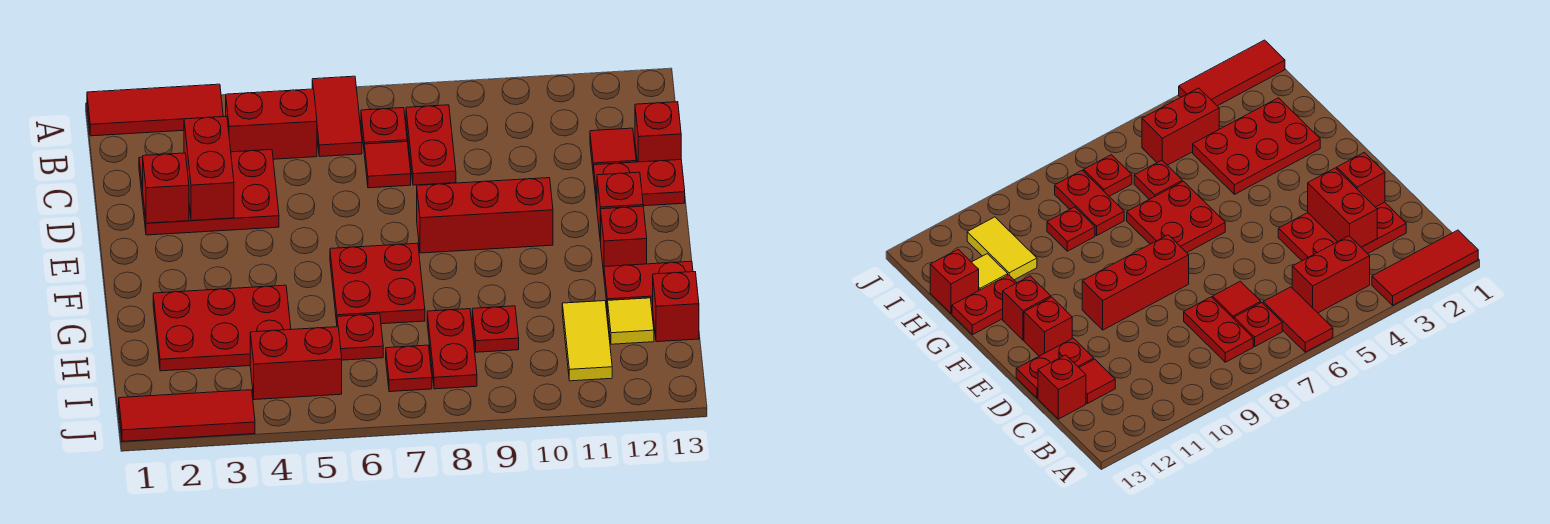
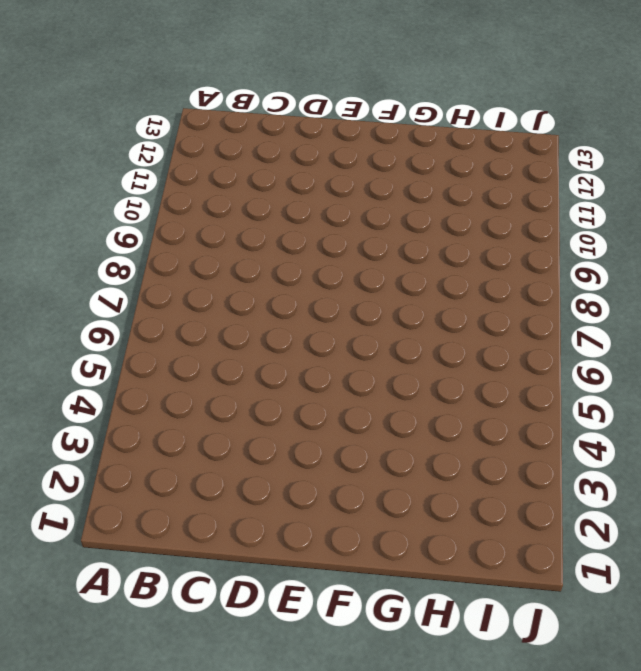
none -> red 1x3 tile [87,84,223,136]
none -> red 1x2 tile [312,76,362,157]
none -> red 1x2 brick [226,89,317,159]

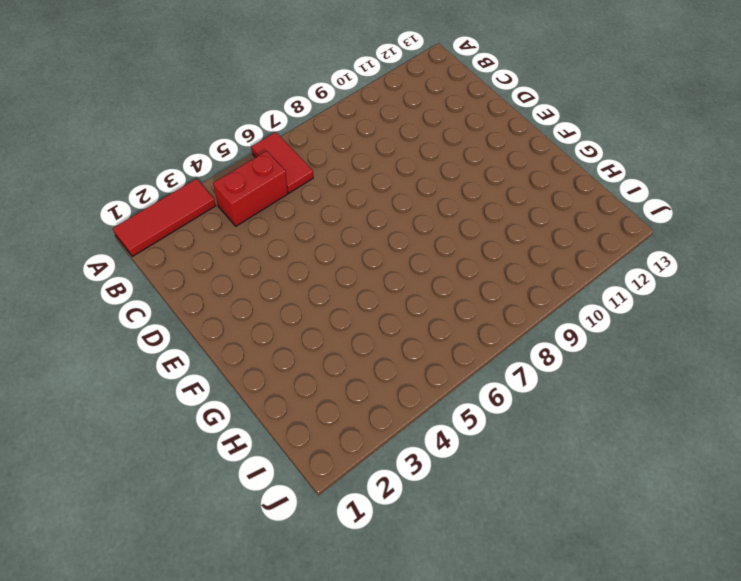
none -> red 1x1 plate [361,108,407,146]
none -> red 1x2 plate [406,105,456,185]
none -> red 2x3 plate [139,150,279,235]

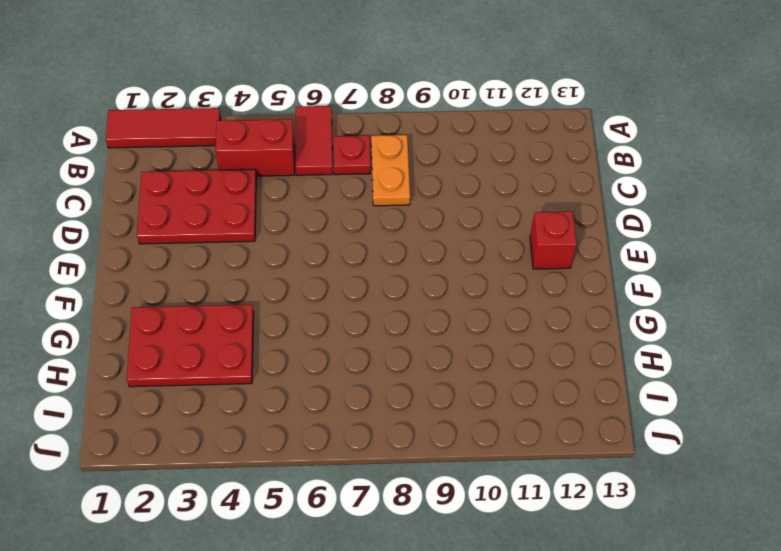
orange 1x2 plate [371,135,410,206] -> red 1x2 plate [406,105,456,185]
none -> red 1x1 tile [364,142,411,188]
none -> red 1x1 tile [590,128,636,167]
none -> red 1x1 brick [635,102,681,162]

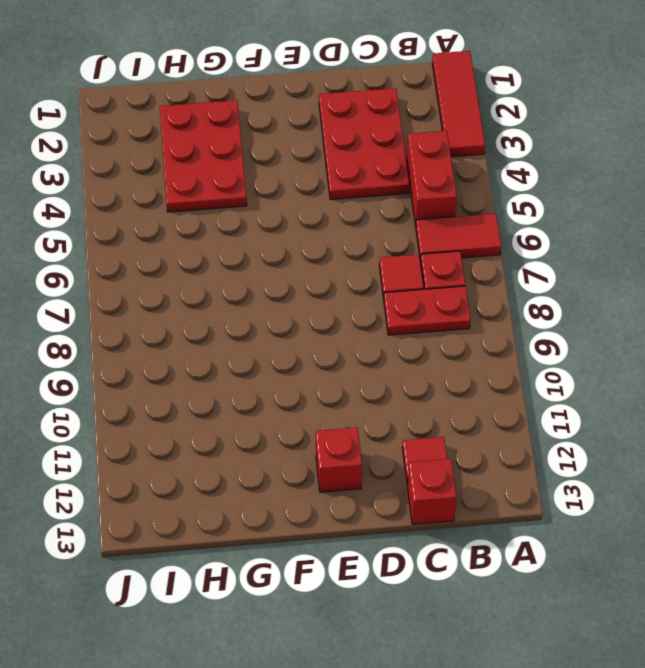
none -> red 1x2 plate [593,160,685,206]
none -> red 1x3 brick [417,178,553,253]
none -> red 2x2 plate [330,243,425,324]

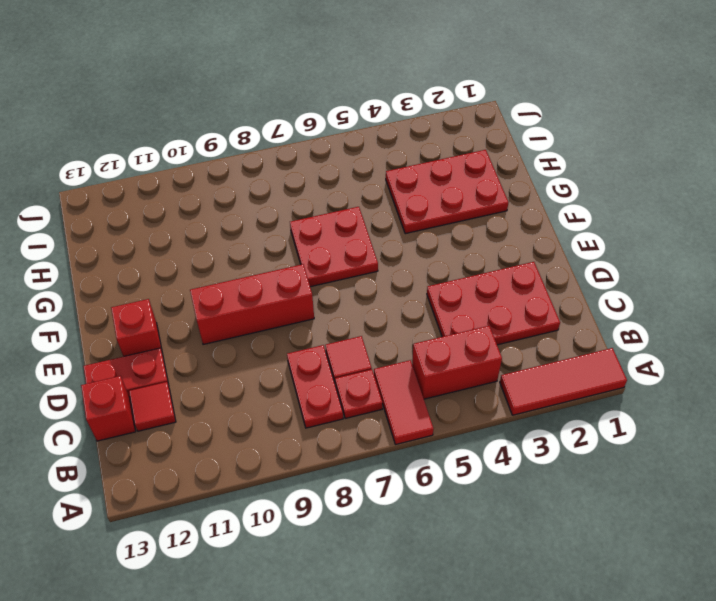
none -> red 1x1 brick [601,206,647,273]
none -> red 1x2 plate [604,261,693,310]
none -> red 1x1 plate [337,314,383,360]

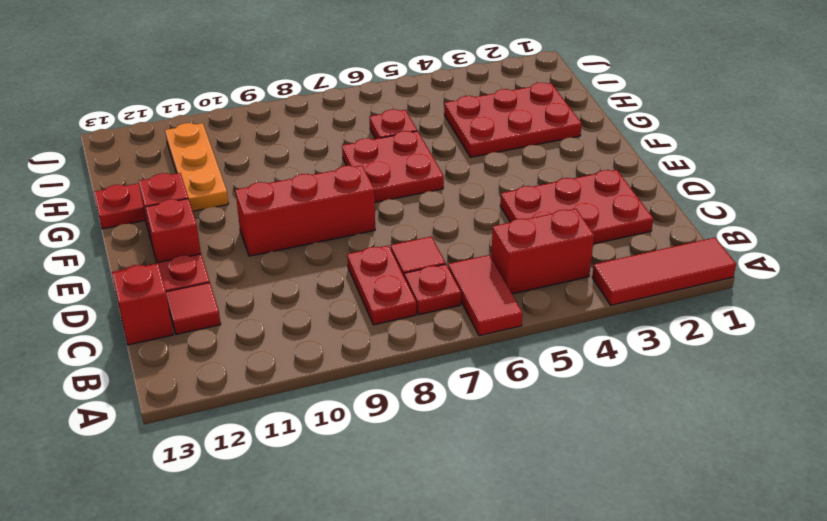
orange 1x3 plate [165,123,229,211] -> yellow 1x2 tile [562,301,612,381]
none -> red 1x2 plate [427,309,477,389]
none -> red 1x1 plate [472,306,519,352]
none -> yellow 1x1 tile [608,298,654,344]

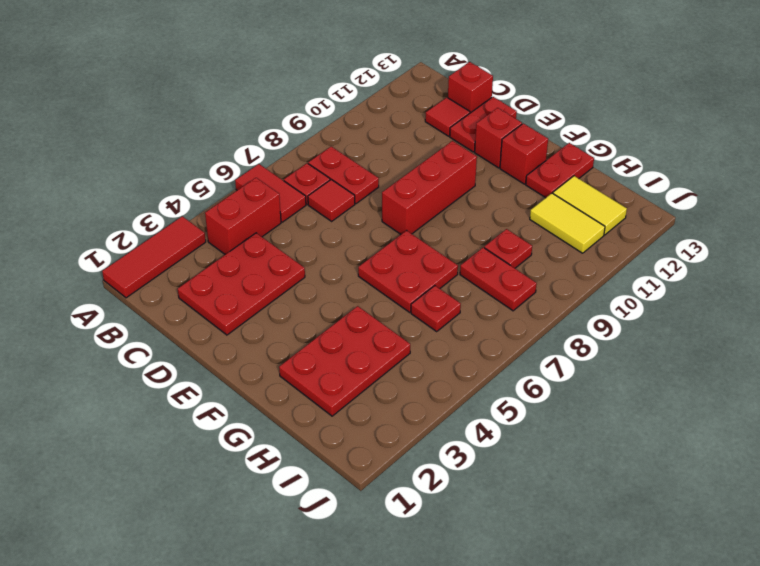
yellow 1x2 tile [553,176,627,235] -> yellow 1x1 tile [608,298,654,344]
none -> red 1x1 brick [653,272,699,342]
none -> red 1x2 brick [250,327,342,400]
none -> red 1x1 plate [386,345,432,392]

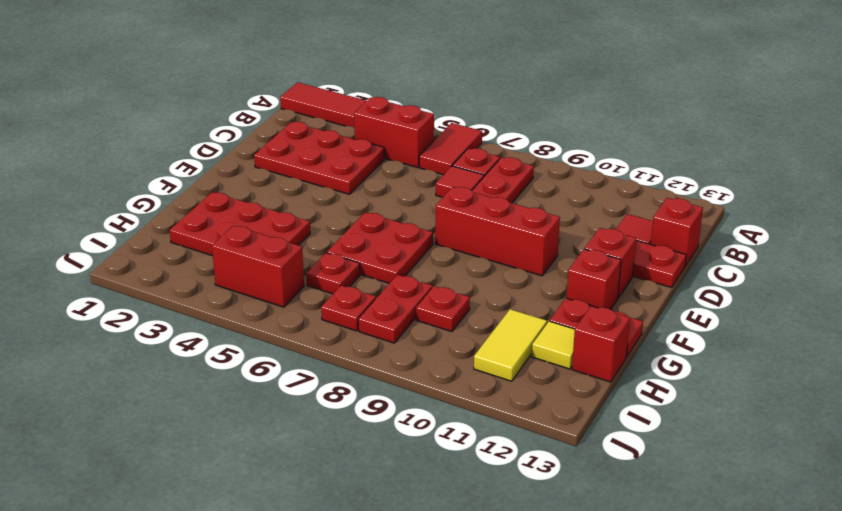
none -> red 1x3 tile [119,390,255,441]
none -> red 1x2 brick [184,116,234,221]
none -> red 1x1 brick [143,153,189,223]

